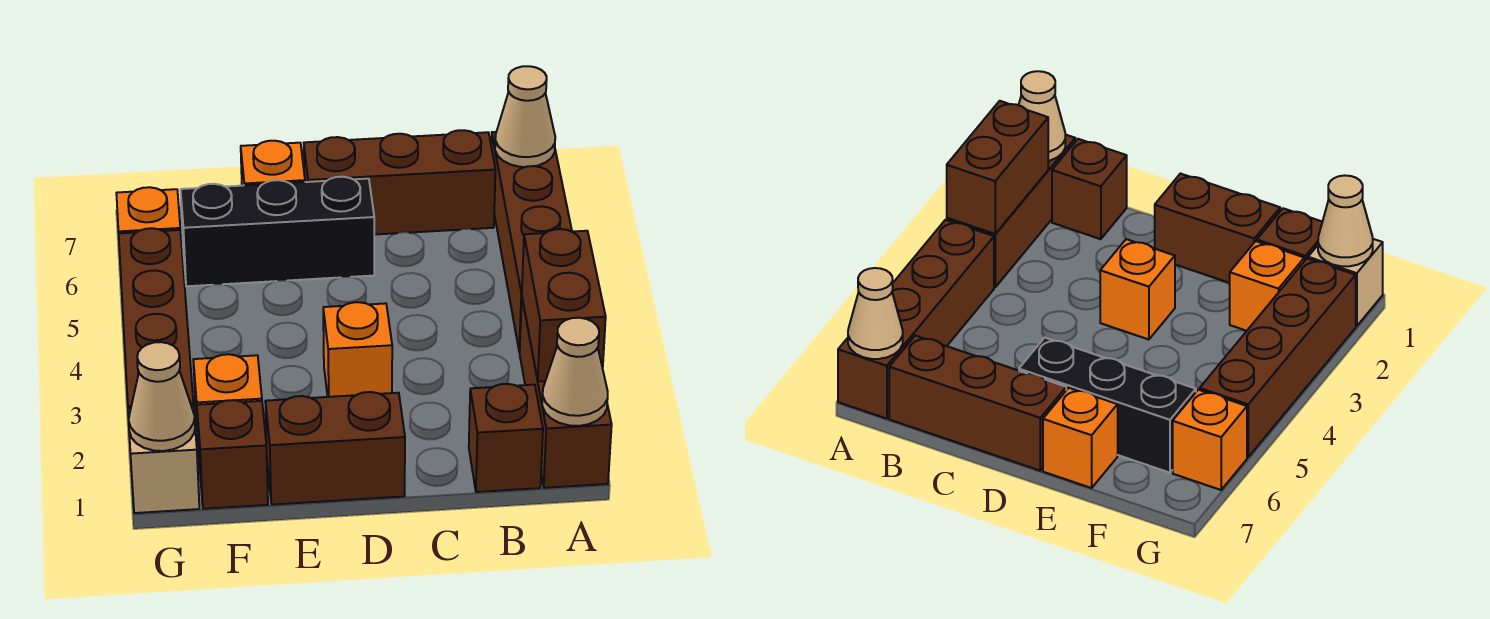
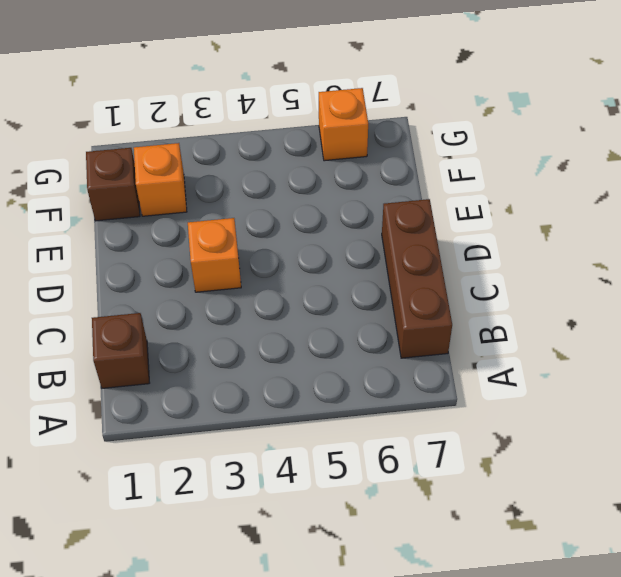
none -> brown 1x3 brick [520,299,612,488]
none -> brown 1x4 brick [491,132,572,352]
none -> brown 1x2 brick [265,392,405,505]

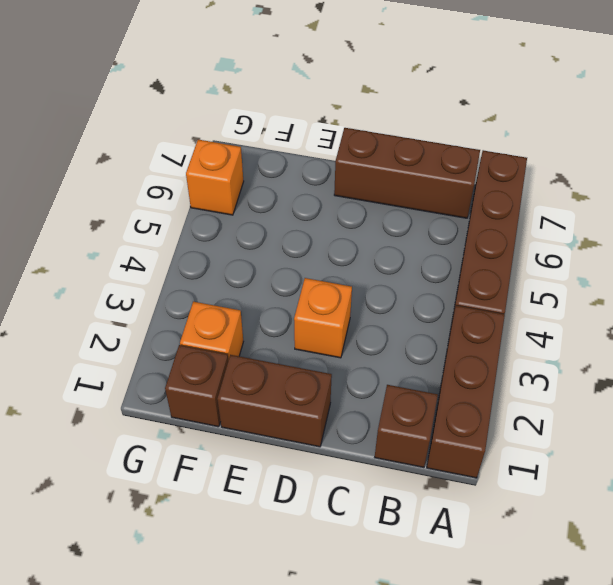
none -> black 1x3 brick [181,177,374,286]
none -> orange 1x1 brick [241,141,305,186]
none -> tan 1x1 brick [128,405,199,513]

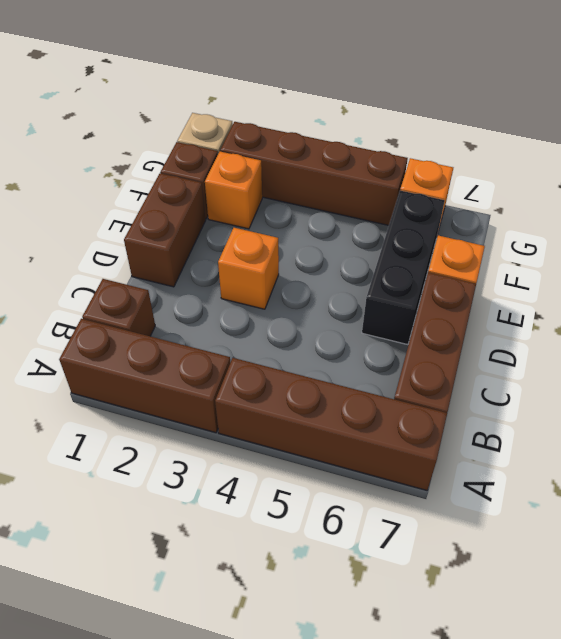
none -> tan 1x1 cone [542,318,608,426]
none -> brown 1x2 brick [522,229,606,382]
none -> tan 1x1 cone [495,66,555,167]

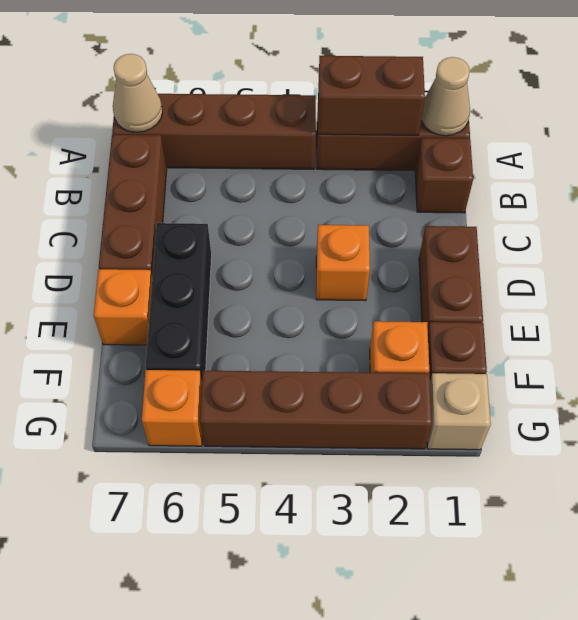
none -> tan 1x1 cone [129,342,195,451]

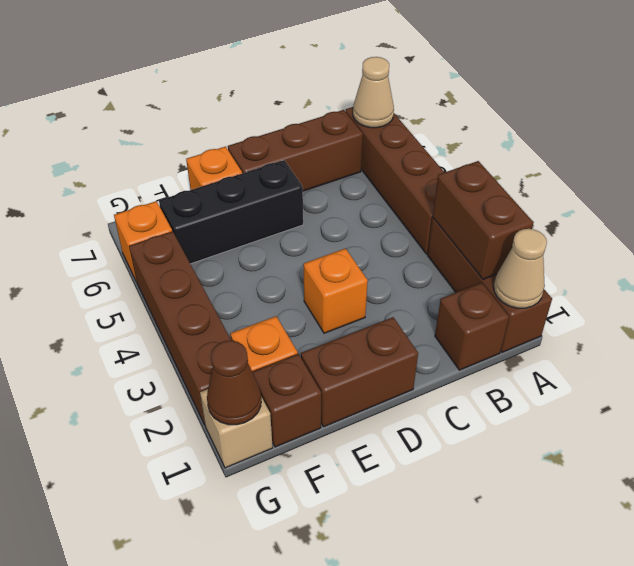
brown 1x1 cone [207,340,261,425] -> tan 1x1 cone [129,342,195,451]

